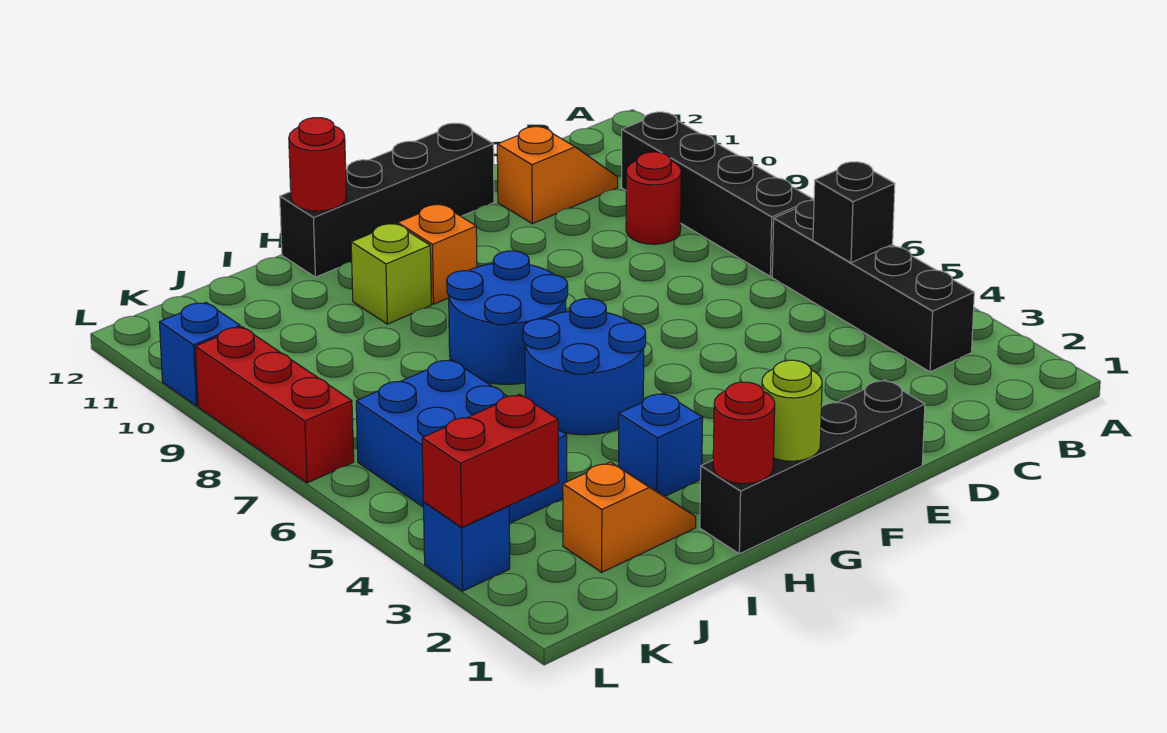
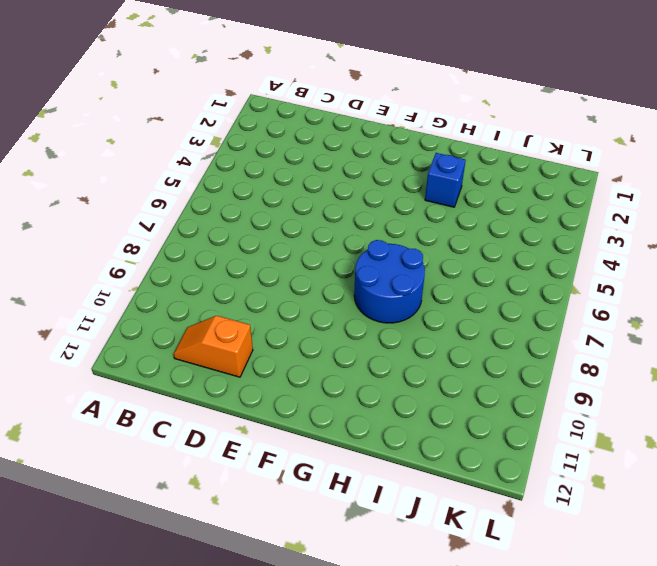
none -> black 1x4 brick [772,200,974,372]
none -> black 1x4 brick [621,112,813,277]
none -> red 1x1 round brick [626,152,681,244]

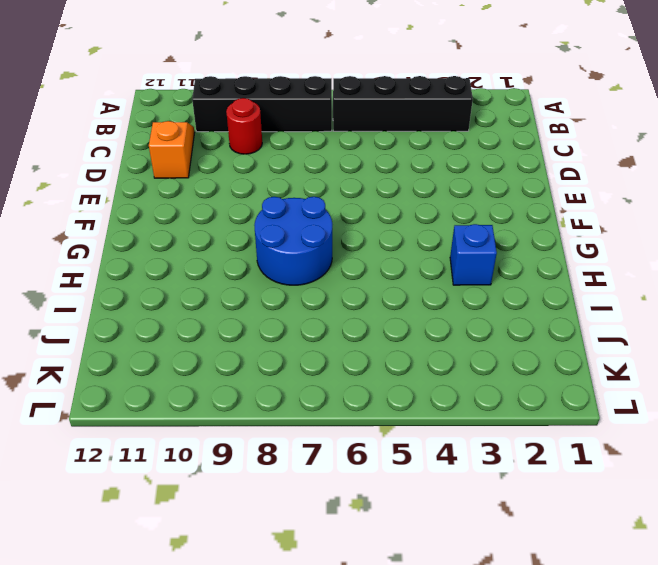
none -> black 1x4 brick [700,380,925,554]
none -> black 1x4 brick [280,123,494,277]
none -> blue 2x2 round brick [523,299,646,435]

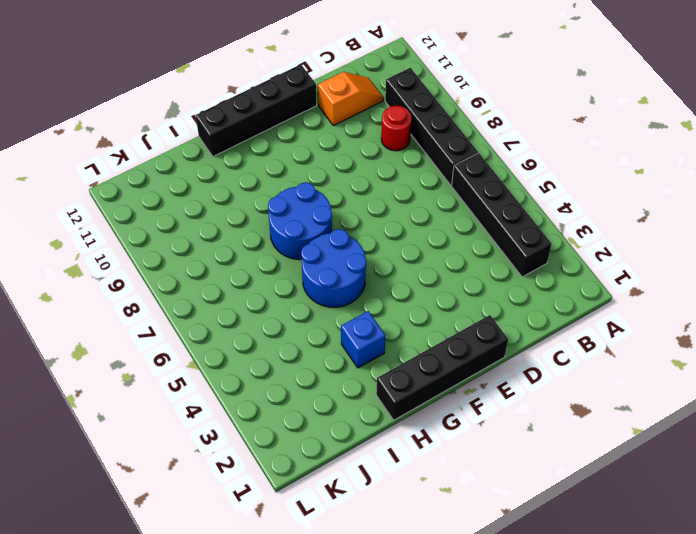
none -> orange 1x1 brick [398,204,477,304]
none -> lime 1x1 brick [351,224,431,324]
none -> orange 1x2 slope [563,462,696,572]

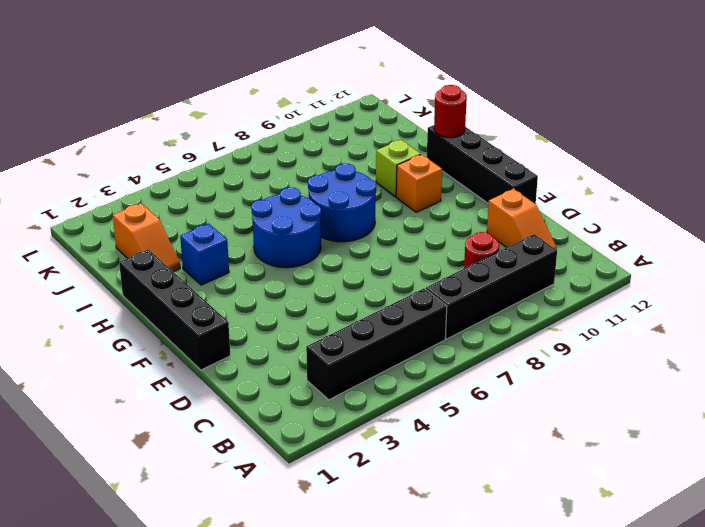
none -> blue 2x3 brick [356,360,567,523]
none -> blue 1x1 brick [423,502,510,591]
none -> red 1x3 brick [195,327,354,483]

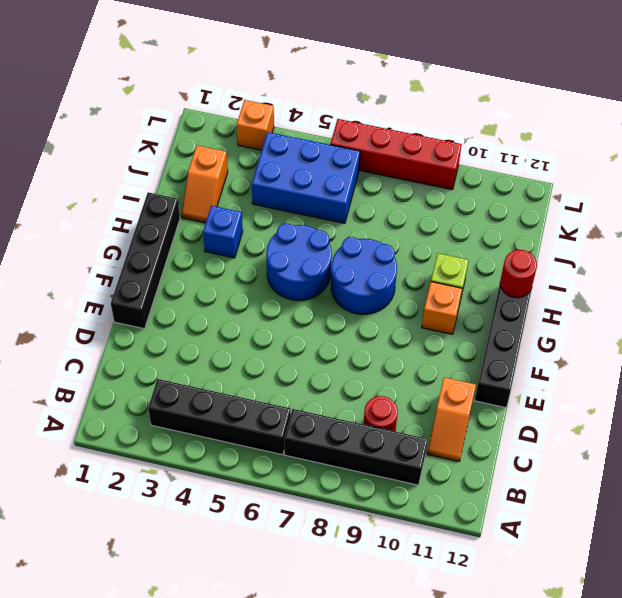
orange 1x1 brick [237,100,274,150] -> blue 1x1 brick [423,502,510,591]
red 1x4 brick [330,119,462,190] -> red 1x3 brick [195,327,354,483]
none -> blue 1x1 brick [159,302,240,406]
none -> black 1x1 brick [813,162,895,263]
none -> lime 1x1 round brick [762,360,822,461]

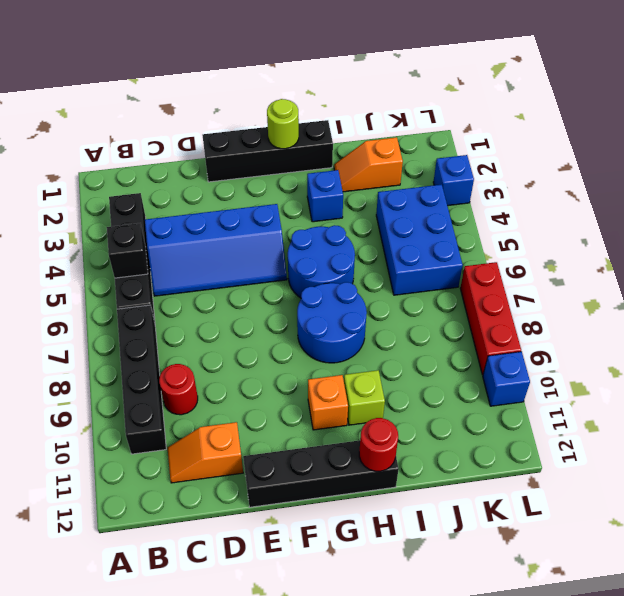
blue 2x4 slope [145,204,287,296] -> none
none -> red 1x1 round brick [713,382,775,484]
none -> red 1x2 brick [422,394,559,527]

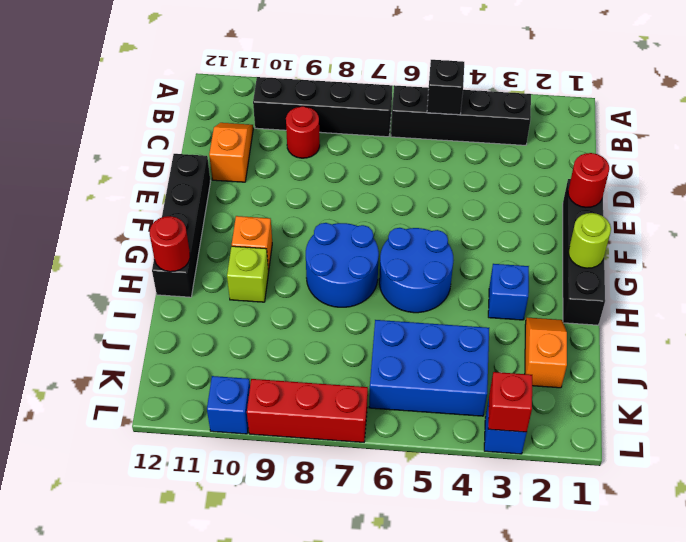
red 1x1 round brick [568,153,609,207] -> red 1x1 round brick moved to [713,382,775,484]
red 1x1 brick [488,372,532,432] -> red 1x2 brick [422,394,559,527]

